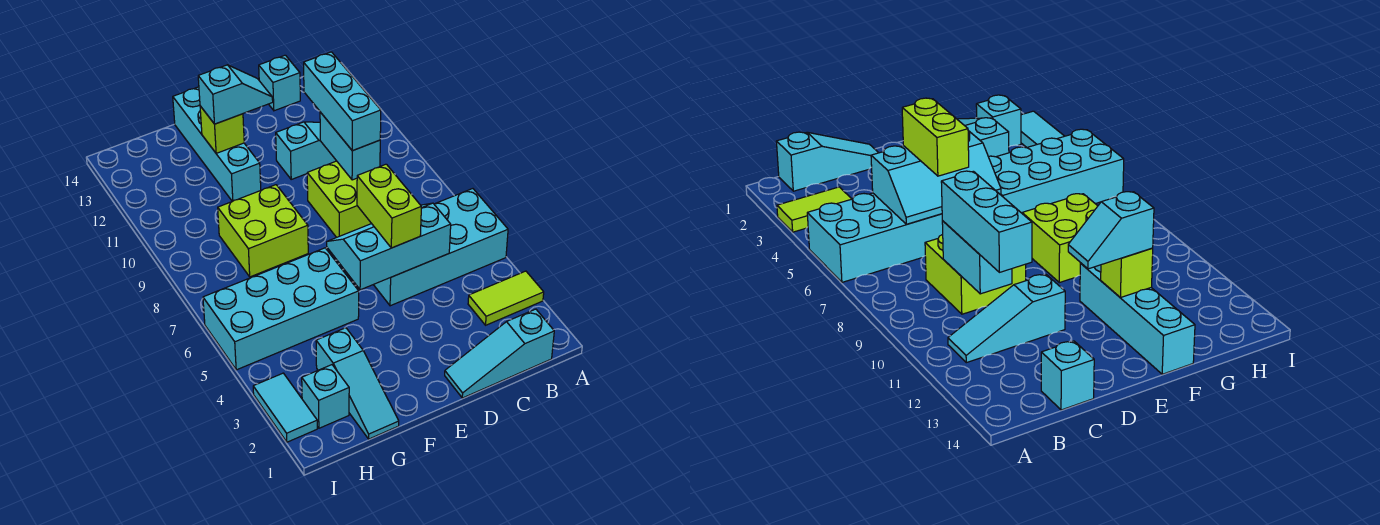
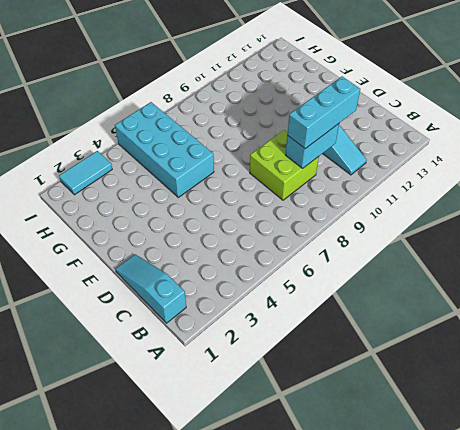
none -> lime 1x2 tile [468,271,544,325]
none -> cyan 2x4 brick [374,189,508,306]
none -> cyan 1x1 brick [259,55,300,111]

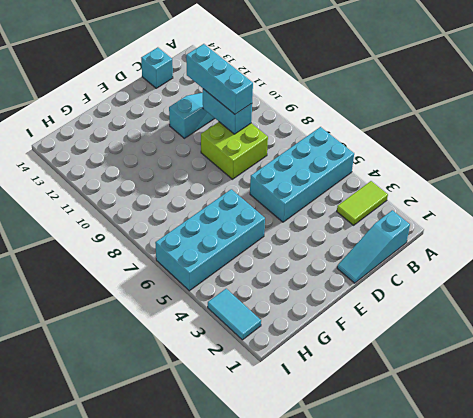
none -> lime 2x2 brick [218,185,308,277]
none -> cyan 1x4 brick [173,87,261,201]
none -> cyan 1x3 slope [316,328,399,439]

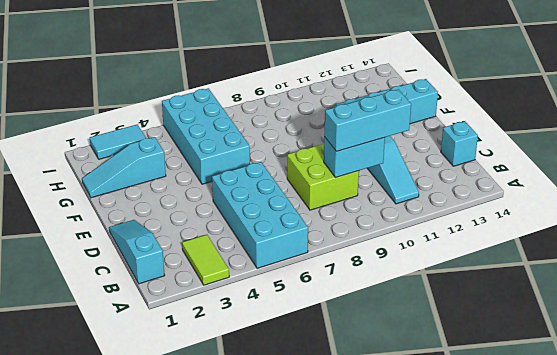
none -> lime 2x2 brick [218,185,308,277]
none -> cyan 1x1 brick [302,365,349,428]
none -> cyan 2x3 slope [327,203,451,290]

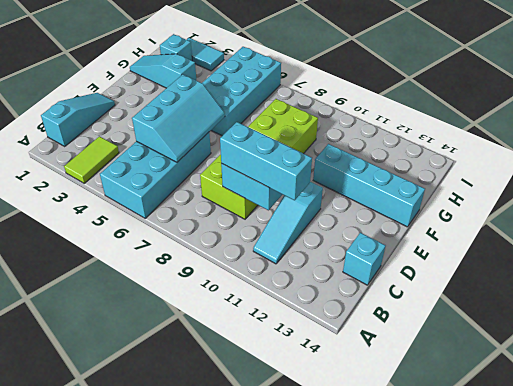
none -> lime 1x1 brick [200,106,244,153]
none -> lime 1x2 brick [357,164,421,248]
none -> cyan 1x2 slope [198,65,273,124]

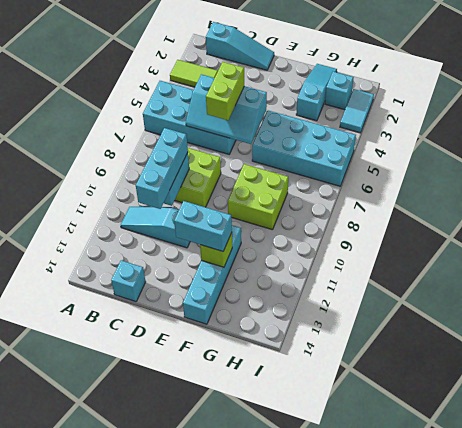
cyan 1x2 brick [174,201,232,251] -> cyan 1x2 slope [198,65,273,124]

